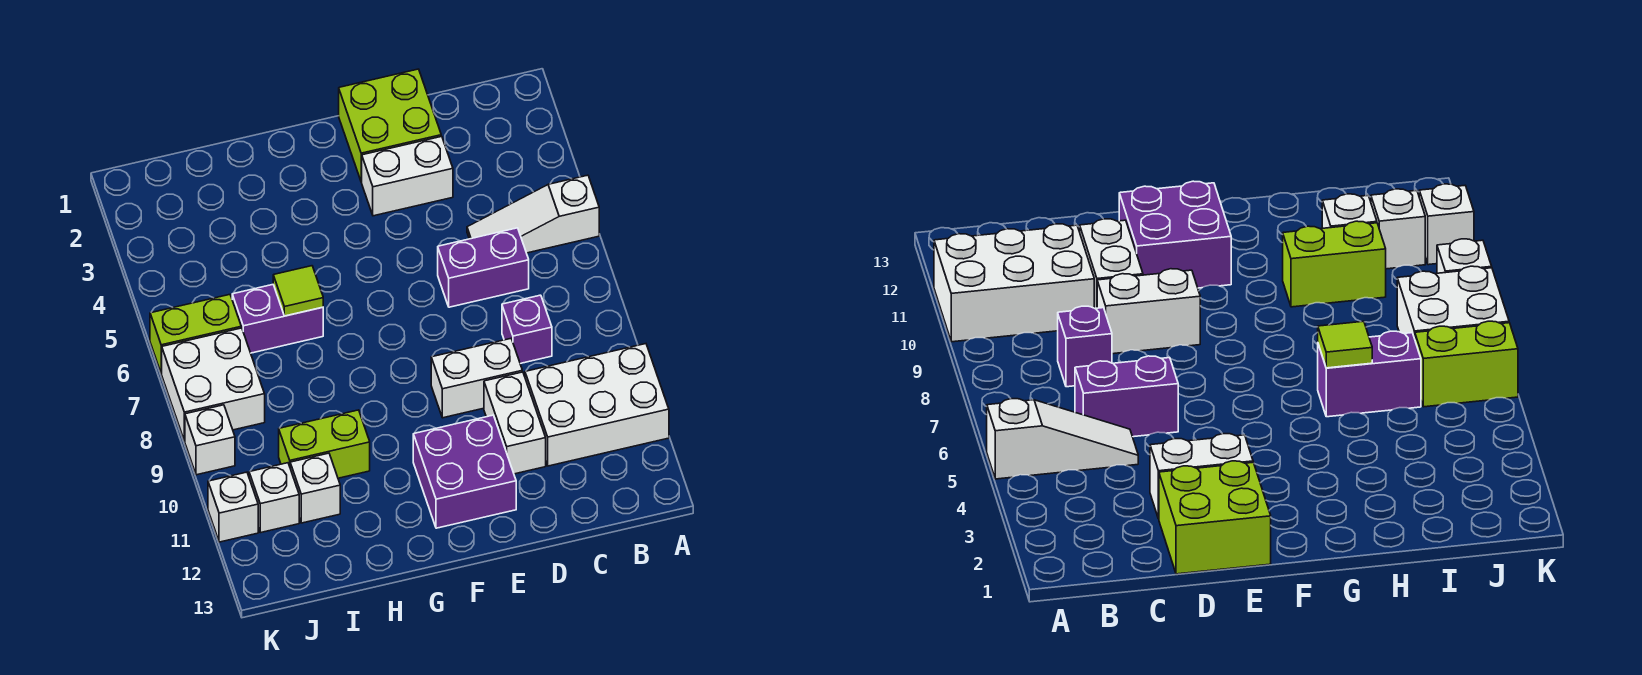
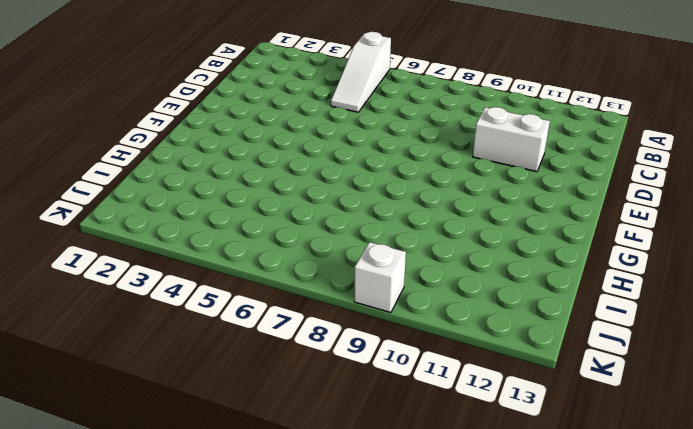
none -> white 2x3 brick [525,344,669,466]
none -> purple 1x2 brick [438,228,529,307]
none -> purple 1x1 brick [502,295,552,364]

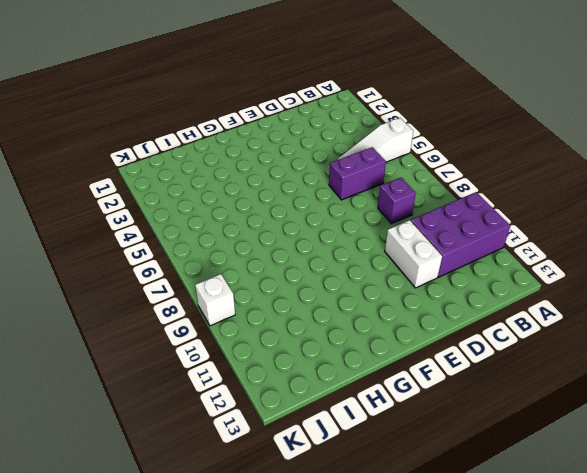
purple 2x3 brick [411,192,510,277] -> white 2x3 brick [525,344,669,466]
none -> lime 2x2 brick [339,69,441,182]
none -> white 1x2 brick [362,136,453,216]
none -> white 1x2 brick [431,339,522,418]

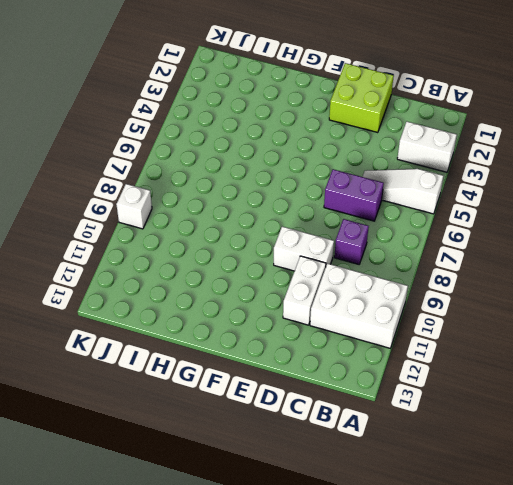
white 1x2 brick [397,122,457,172] -> white 1x2 brick moved to [362,136,453,216]
none -> purple 2x2 brick [413,415,516,528]
none -> purple 1x2 brick [232,285,323,353]
none -> lime 1x2 brick [279,410,370,478]

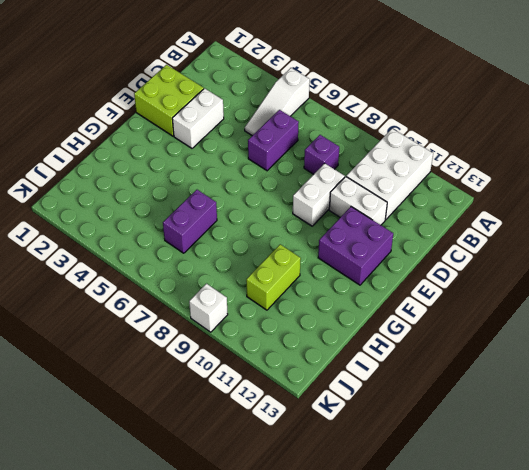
none -> white 1x1 brick [290,453,340,523]
none -> lime 1x2 brick [150,295,241,374]
none -> white 2x2 brick [162,328,265,441]

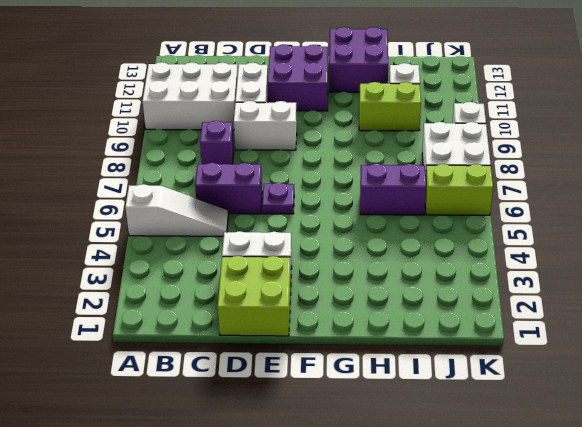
purple 1x1 plate [262,183,294,214] -> none
purple 2x2 brick [329,27,388,92] -> none
none -> white 1x1 brick [249,463,299,533]
none -> white 1x1 brick [208,472,258,542]
none -> lime 1x1 tile [273,266,323,316]

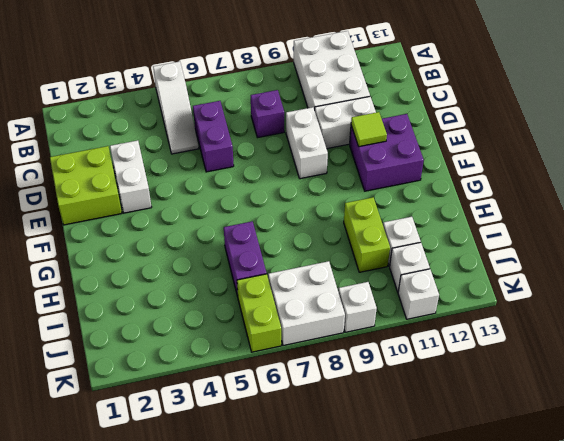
lime 1x1 tile [351,112,387,147] -> lime 1x1 tile moved to [273,266,323,316]

